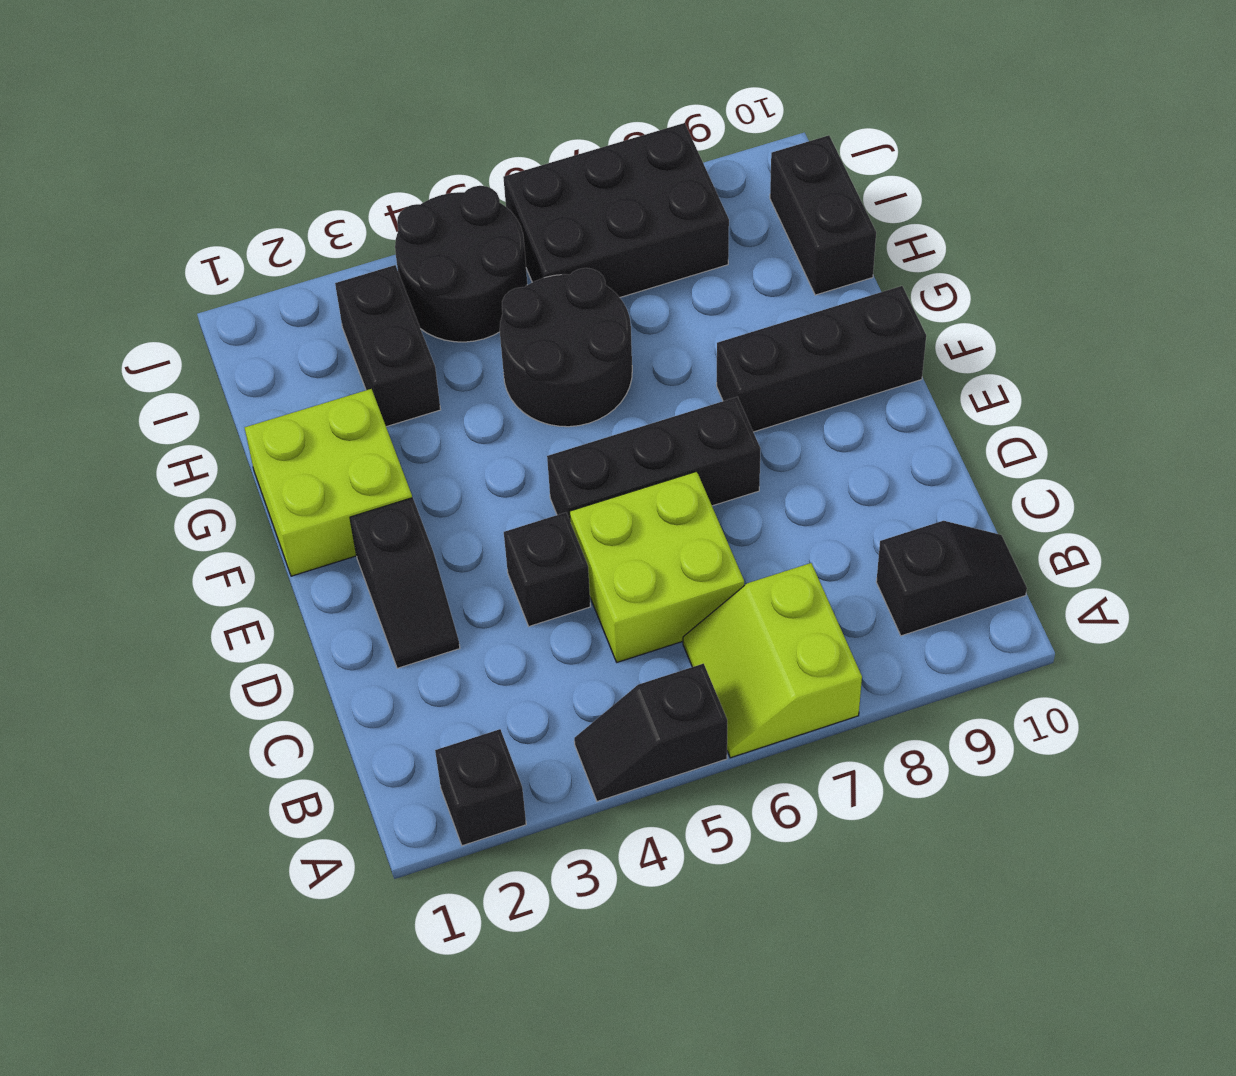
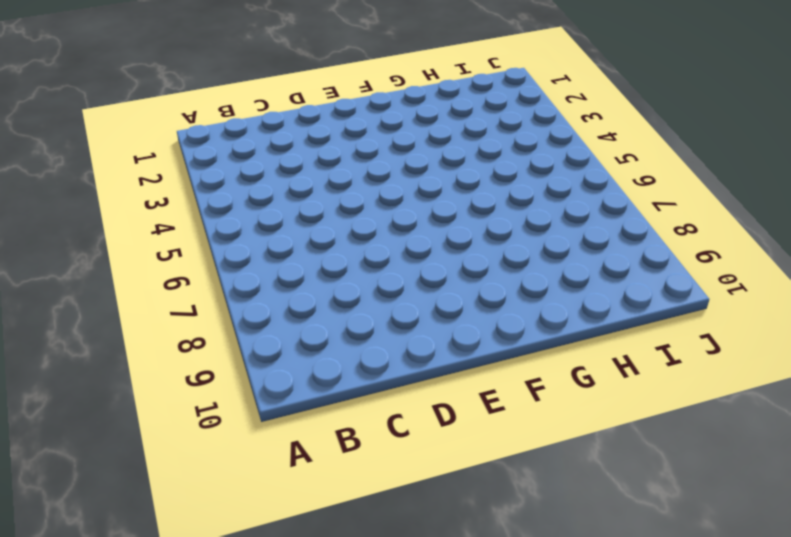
none -> black 1x1 brick [435,729,526,846]
none -> black 1x2 slope [574,664,727,801]
none -> lime 2x2 slope [683,563,862,758]

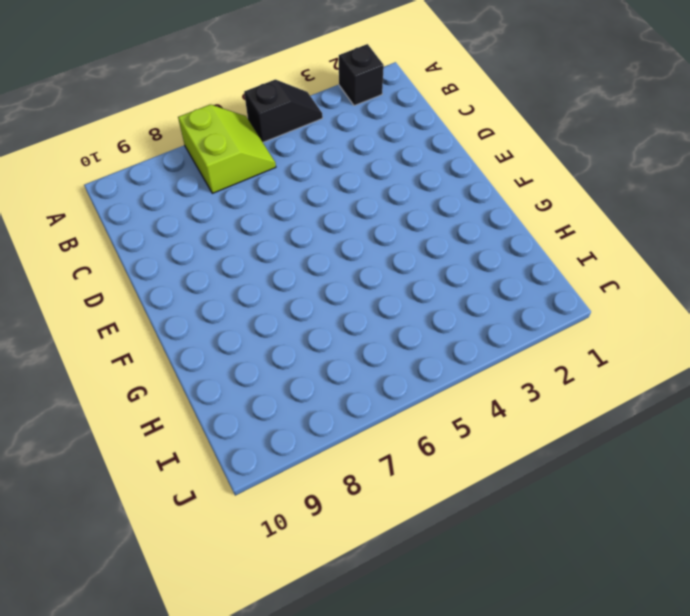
none -> black 1x2 slope [876,521,1027,636]
none -> lime 2x2 brick [570,471,744,662]
none -> black 1x2 slope [350,498,460,668]

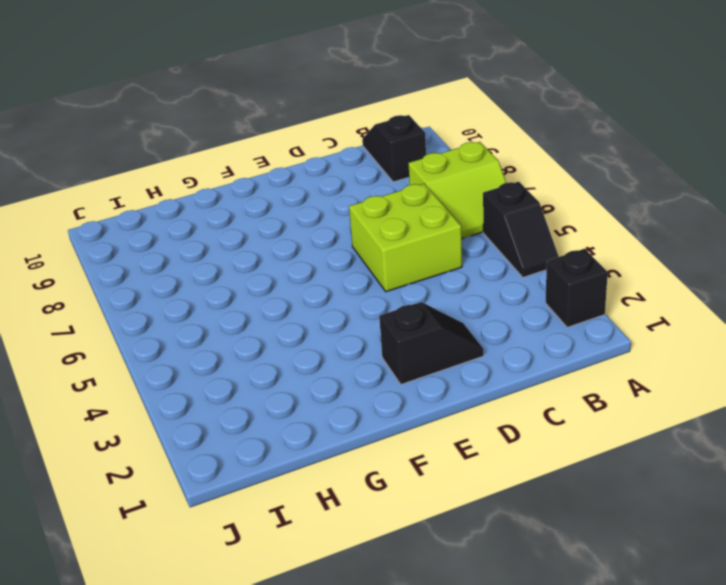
none -> black 1x1 brick [504,512,591,626]
none -> black 1x3 brick [547,397,761,520]
none -> lime 2x2 brick [245,389,412,576]

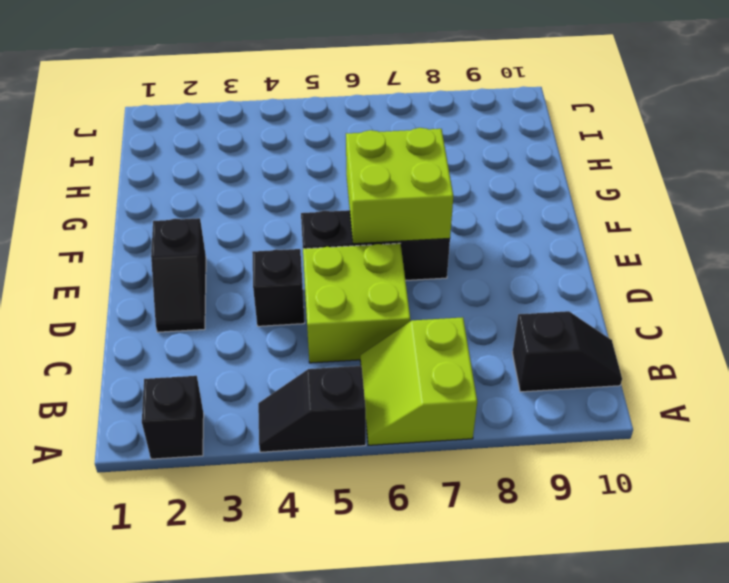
lime 2x2 brick [346,128,453,244] -> lime 2x2 brick moved to [245,389,412,576]
none -> black 1x3 brick [717,286,926,432]
none -> black 2x2 round brick [500,268,632,427]
none -> black 1x2 brick [335,265,441,427]

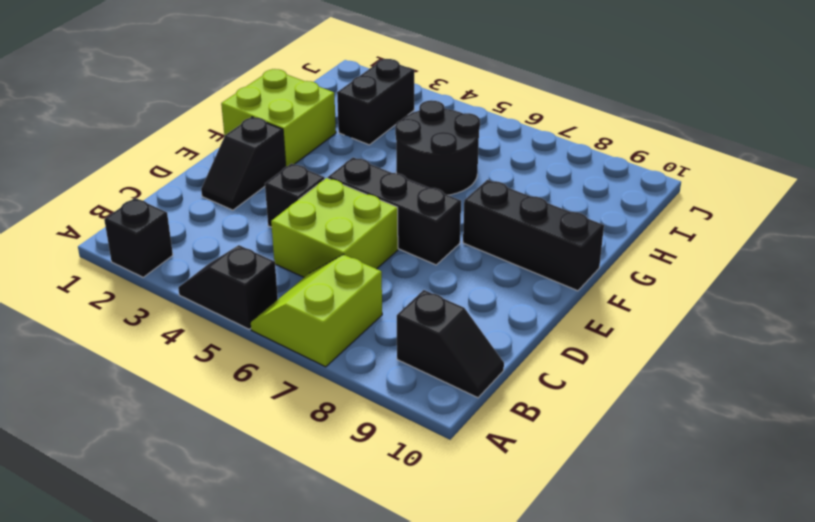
none -> black 1x2 brick [770,135,876,295]
none -> black 2x2 round brick [395,186,527,342]
none -> black 2x3 brick [503,123,729,297]

